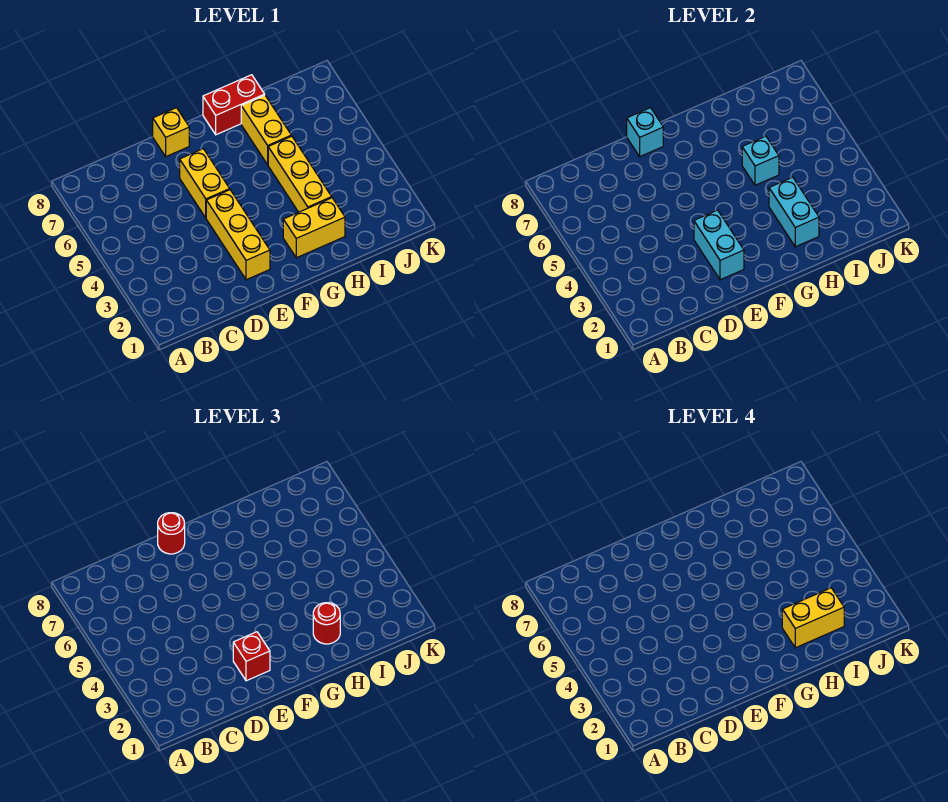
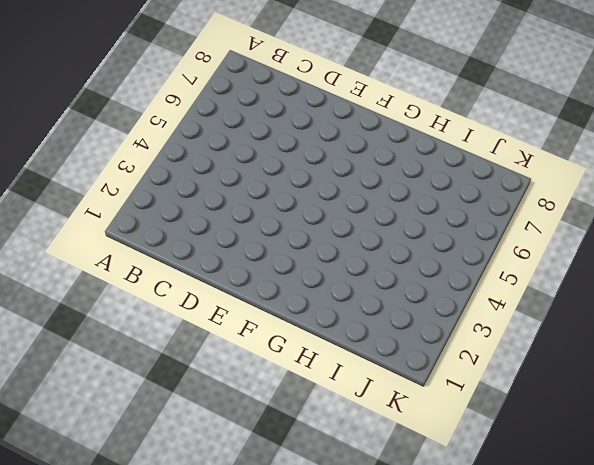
none -> yellow 1x3 brick [206,190,270,280]
none -> yellow 1x2 brick [180,149,230,218]
none -> yellow 1x1 brick [153,108,189,157]

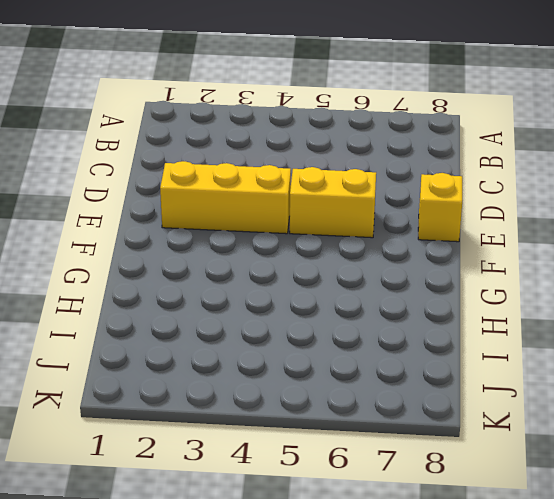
none -> yellow 1x2 brick [283,198,345,258]
none -> red 1x2 brick [203,75,265,135]
none -> yellow 1x3 brick [268,136,332,212]

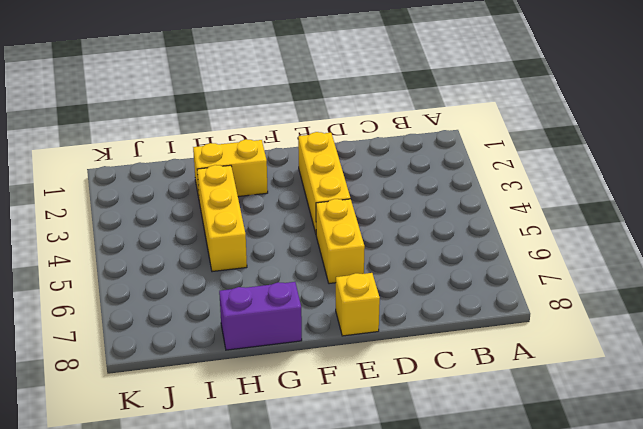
purple 1x2 brick [219,282,302,350] -> red 1x2 brick [203,75,265,135]
none -> yellow 1x2 brick [241,95,291,165]
none -> cyan 1x2 brick [694,210,744,280]
none -> cyan 1x1 brick [627,108,663,157]

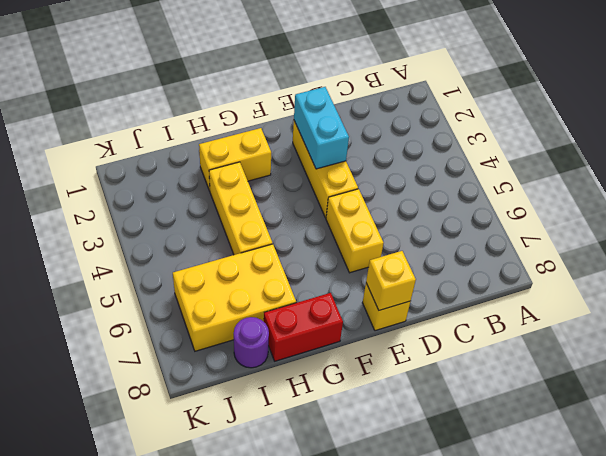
yellow 1x1 brick [366,251,416,310] -> cyan 1x1 brick [627,108,663,157]
yellow 2x3 brick [173,244,296,351] -> yellow 1x2 brick [241,95,291,165]
purple 1x1 round brick [234,317,269,368] -> none
none -> cyan 1x2 brick [769,177,819,247]
none -> cyan 1x1 brick [742,136,779,185]
none -> red 1x1 brick [233,632,270,681]

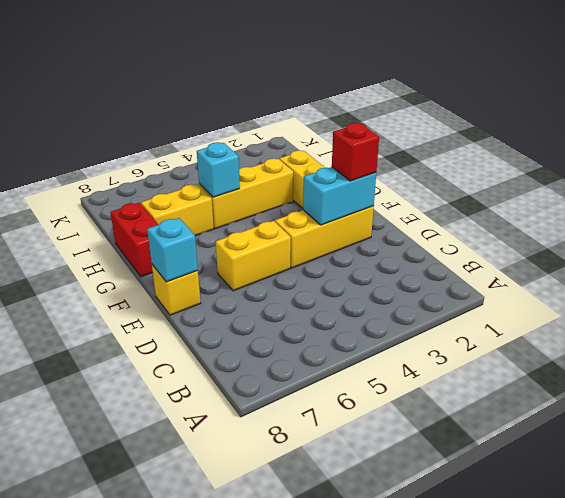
none -> cyan 1x2 brick [769,177,819,247]
none -> red 1x1 round brick [158,513,185,554]
none -> red 1x1 round brick [313,603,340,644]

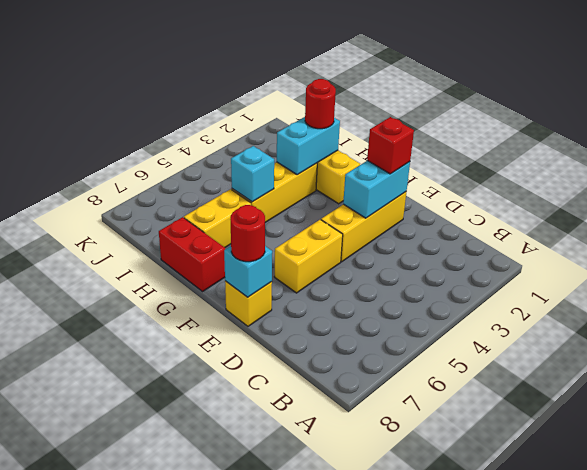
none -> yellow 1x2 brick [782,588,844,648]

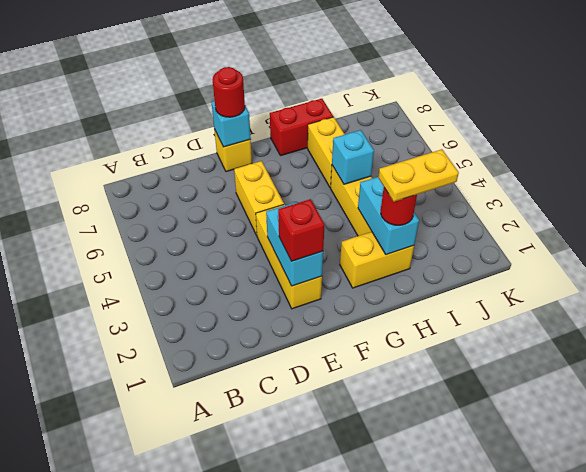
yellow 1x2 plate [378,149,459,202] -> yellow 1x2 brick [782,588,844,648]

